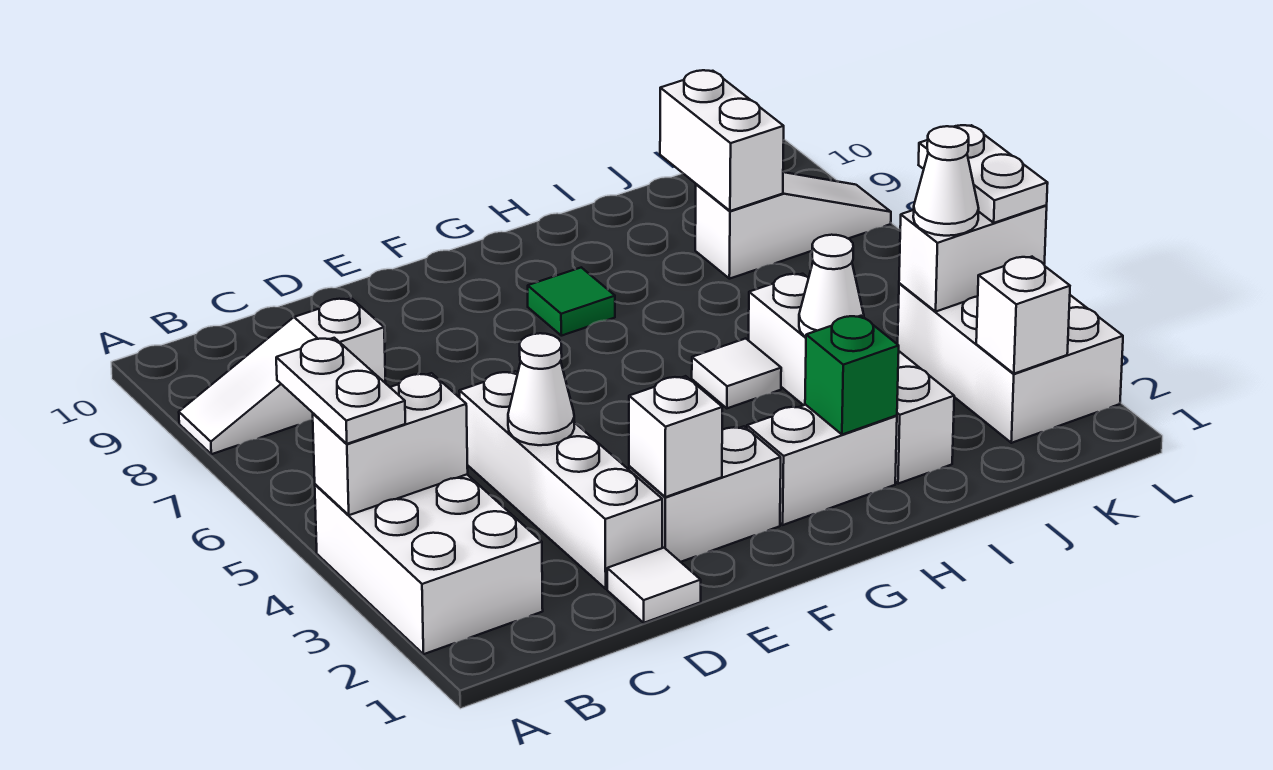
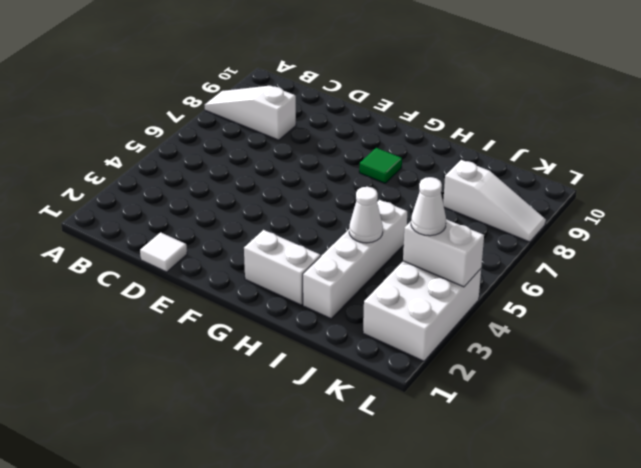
none -> white 2x3 brick [315,475,543,654]
none -> white 1x4 brick [459,371,662,589]
none -> white 1x2 brick [629,426,781,562]

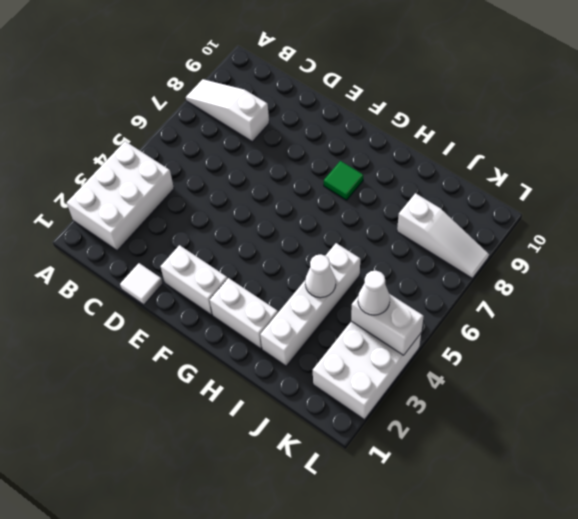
none -> white 1x4 brick [459,371,662,589]
none -> white 1x1 tile [692,338,781,408]
none -> white 1x2 brick [313,373,468,515]

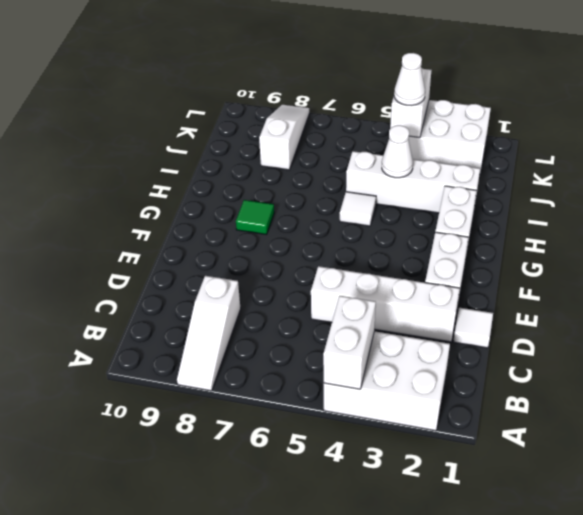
none -> white 1x1 cone [508,333,574,445]
none -> white 1x1 brick [629,376,722,497]
none -> green 1x1 brick [805,316,899,435]

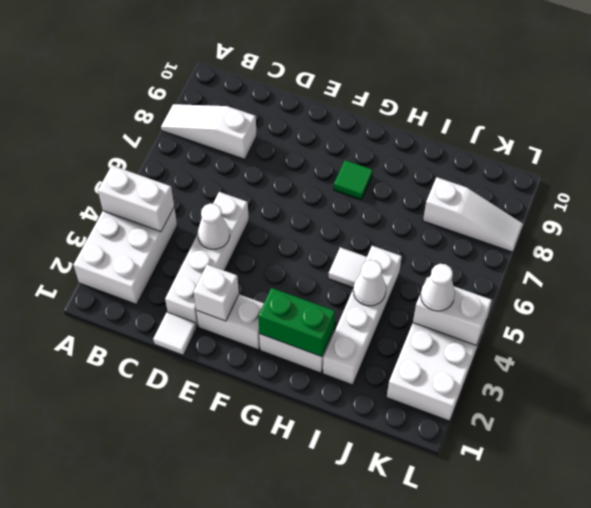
green 1x2 brick [258,288,335,357] -> green 1x1 brick [805,316,899,435]
none -> white 1x2 brick [660,70,784,211]
none -> white 1x1 brick [976,257,1070,374]
none -> white 1x2 plate [276,338,405,444]

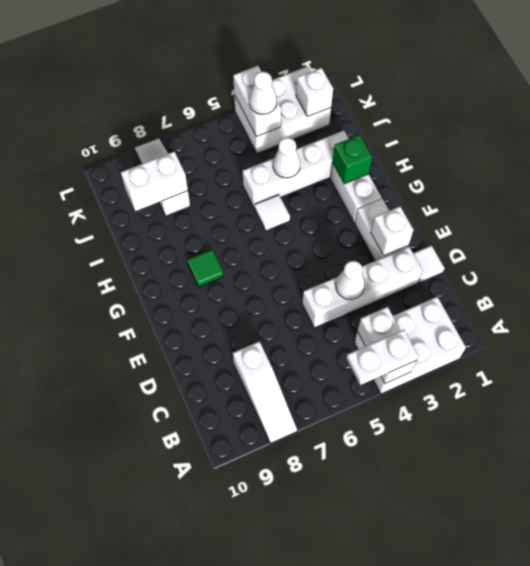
none -> white 1x2 plate [919,125,1048,223]

